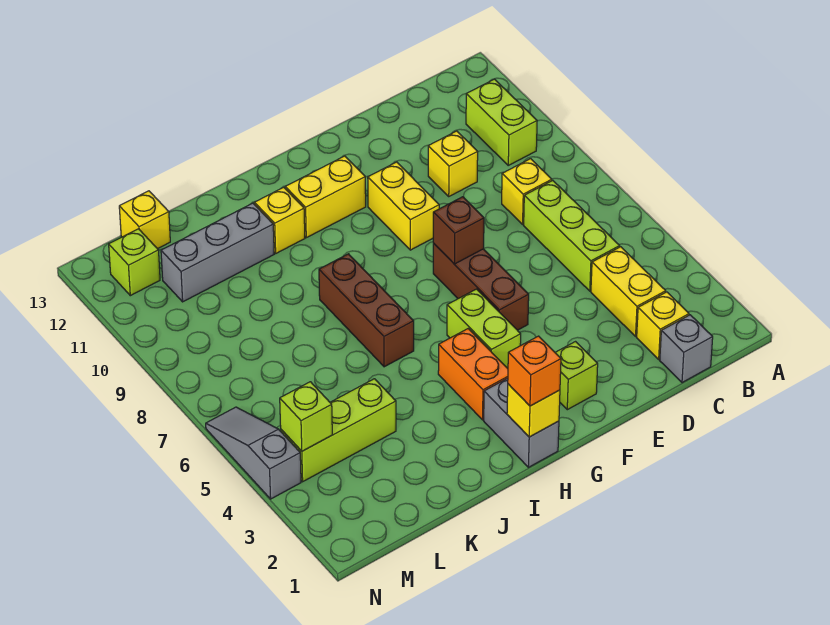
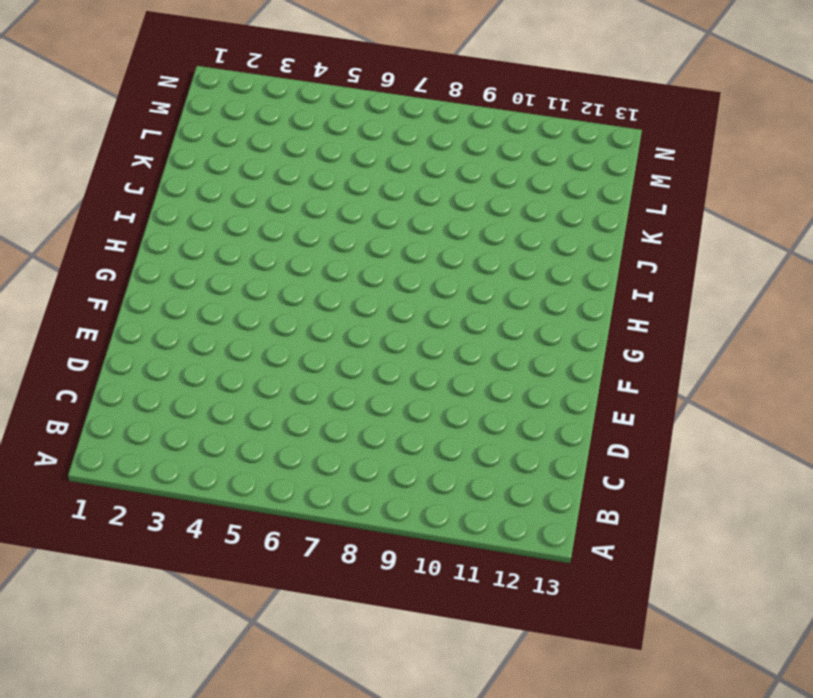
none -> lime 1x2 brick [466,79,537,165]
none -> grey 1x1 brick [660,315,713,383]
none -> yellow 1x1 brick [637,292,689,359]

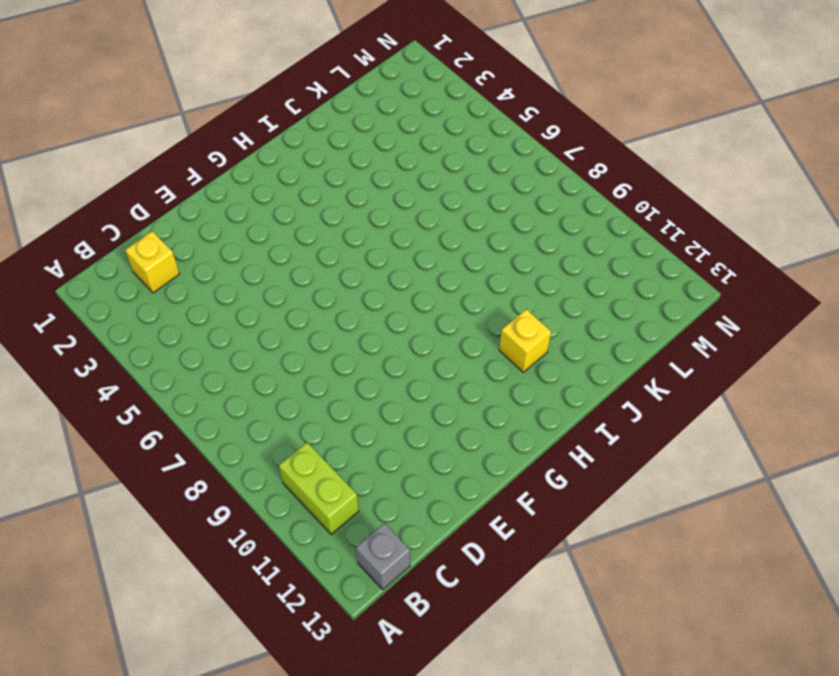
grey 1x1 brick [356,523,410,590] -> grey 1x1 brick moved to [660,315,713,383]
none -> yellow 1x2 brick [591,247,666,336]
none -> lime 1x3 brick [524,181,620,291]
none -> yellow 1x1 brick [502,159,552,224]

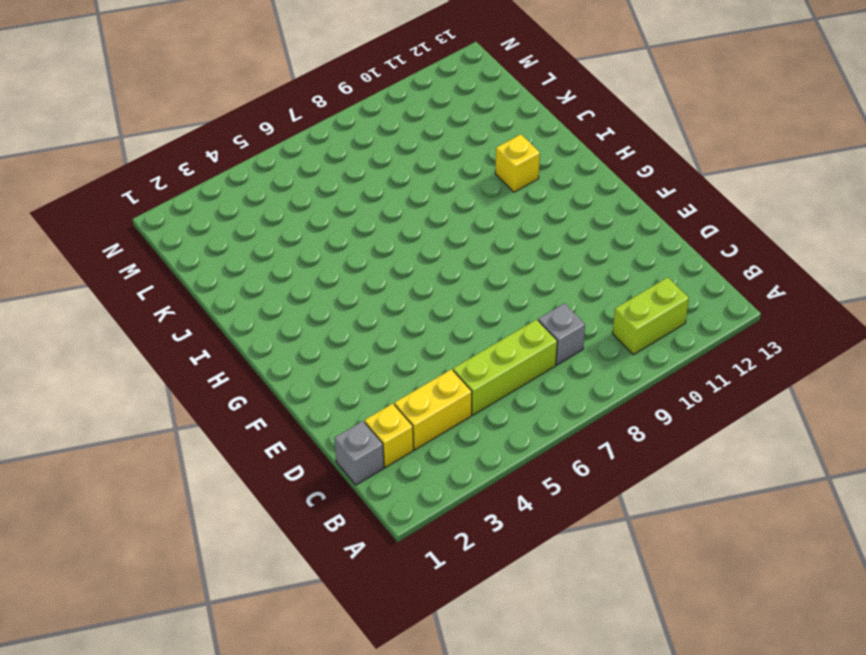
grey 1x1 brick [538,303,585,365] -> yellow 1x1 brick [502,159,552,224]
none -> yellow 1x1 brick [428,131,478,196]
none -> lime 1x1 brick [555,342,598,410]
none -> brown 1x3 brick [433,243,529,330]

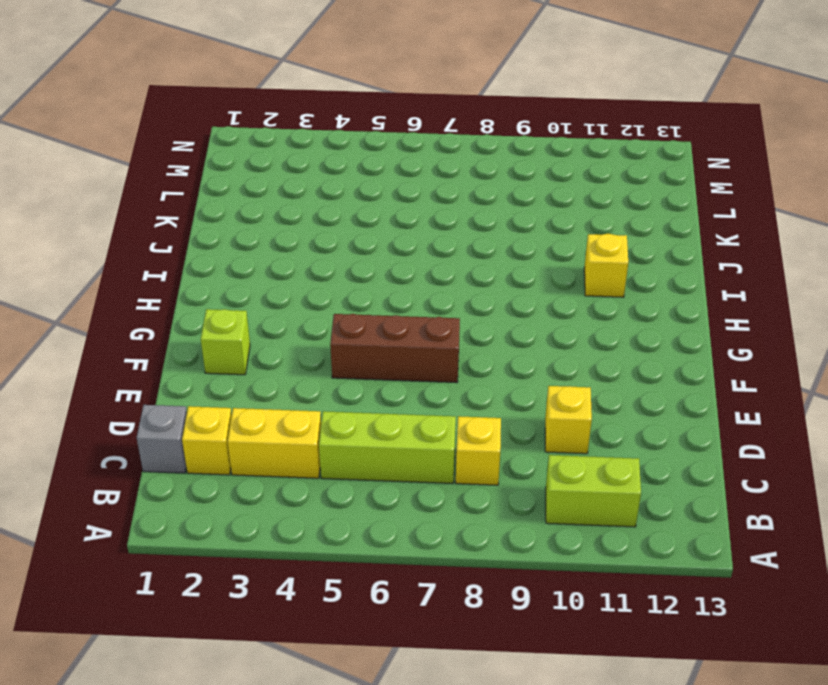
none -> yellow 1x2 brick [368,162,439,250]
none -> lime 1x2 brick [447,289,521,368]
none -> yellow 1x2 brick [285,156,366,238]

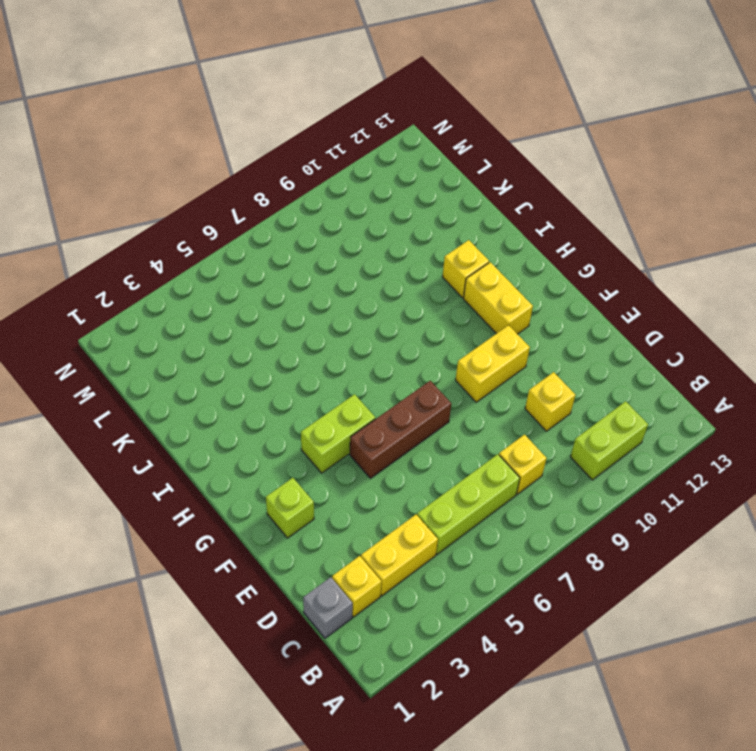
none -> grey 1x2 brick [484,378,559,467]
none -> orange 1x2 brick [438,329,508,420]
none -> brown 1x3 brick [319,254,414,367]

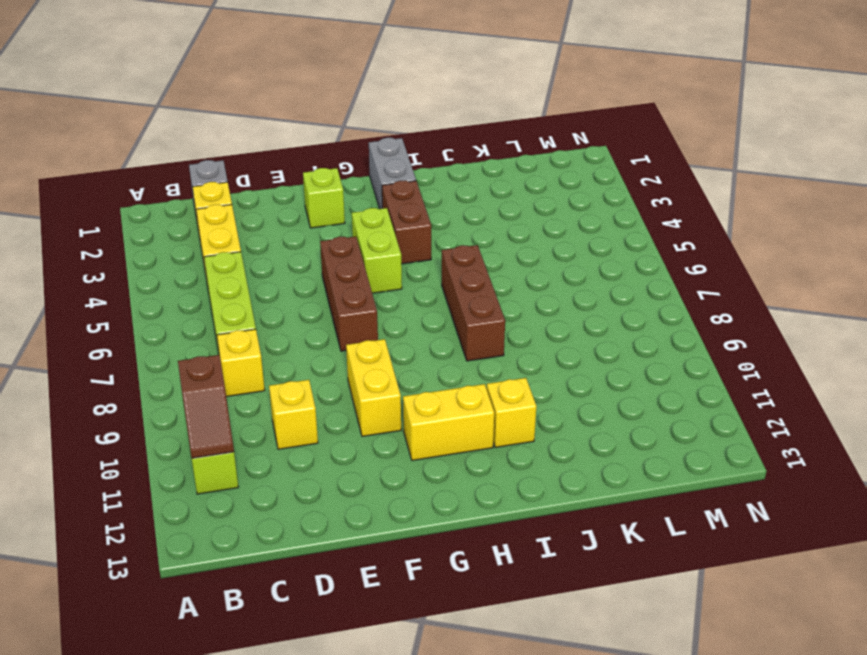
brown 1x2 slope [178,355,234,458] -> none
brown 1x2 brick [382,181,431,264] -> orange 1x2 brick [438,329,508,420]
none -> grey 1x3 brick [161,203,274,302]
none -> lime 1x3 brick [281,379,396,482]
none -> yellow 1x1 brick [119,191,170,249]

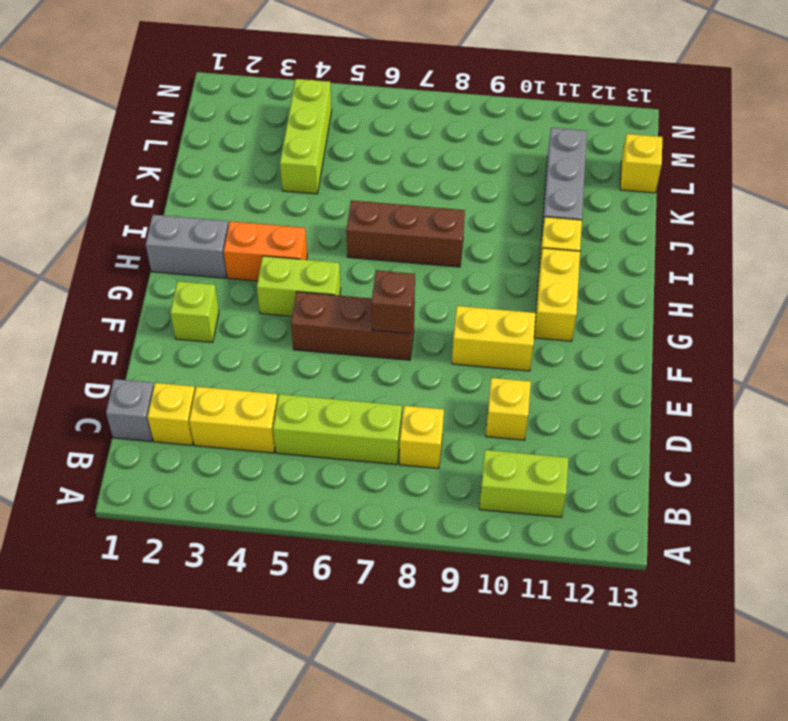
none -> lime 1x1 brick [109,229,160,296]
none -> grey 1x3 slope [206,407,301,499]
none -> yellow 1x1 brick [507,384,560,437]

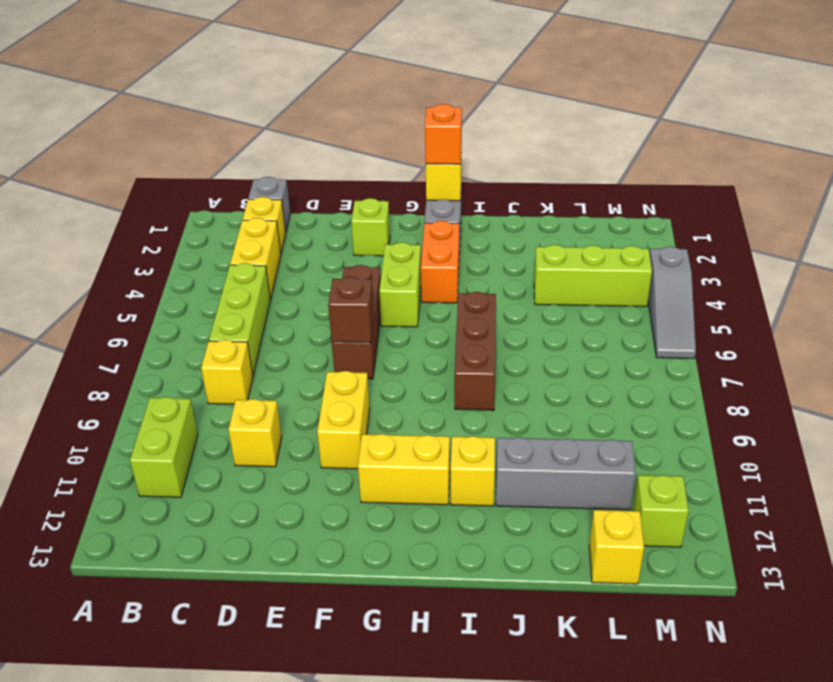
none -> lime 1x1 brick [280,382,332,451]

